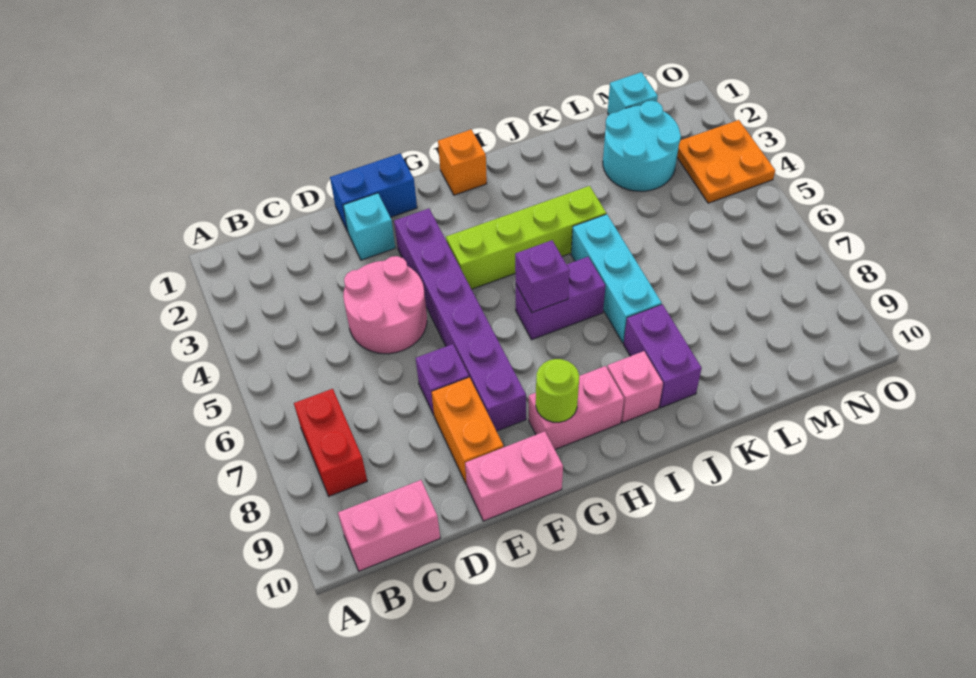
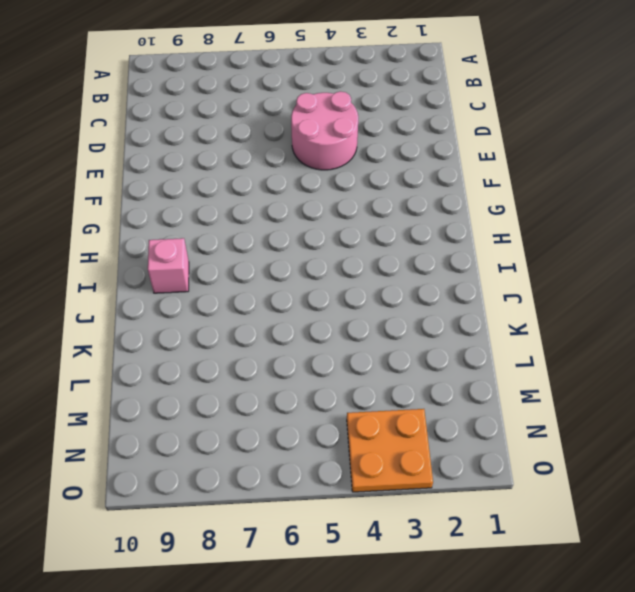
none -> red 1x2 brick [294,389,367,496]
none -> pink 1x2 brick [338,480,440,571]
none -> blue 1x2 brick [330,153,417,232]

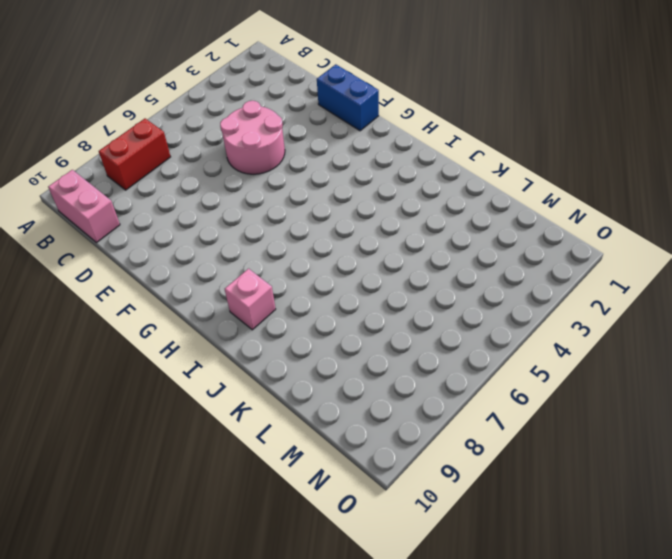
none -> cyan 1x1 brick [343,193,395,260]
none -> purple 1x1 brick [416,344,469,415]
none -> orange 1x2 brick [432,377,504,485]

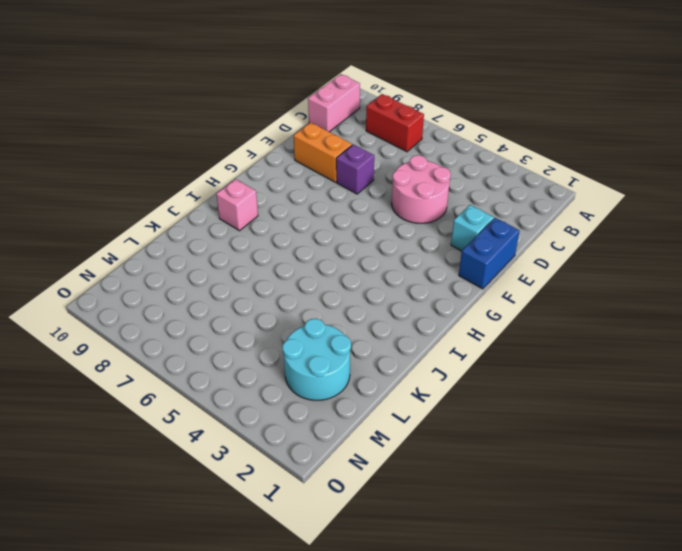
none -> pink 1x2 brick [465,431,563,521]
none -> purple 1x6 brick [394,209,526,431]
none -> lime 1x4 brick [446,186,606,289]

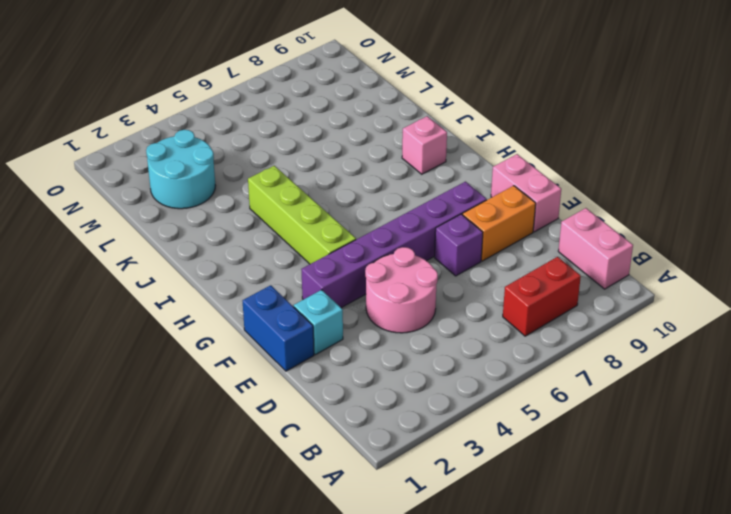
none -> pink 1x2 brick [529,366,624,449]
none -> orange 1x1 brick [438,130,487,195]
none -> purple 1x2 brick [516,257,605,340]

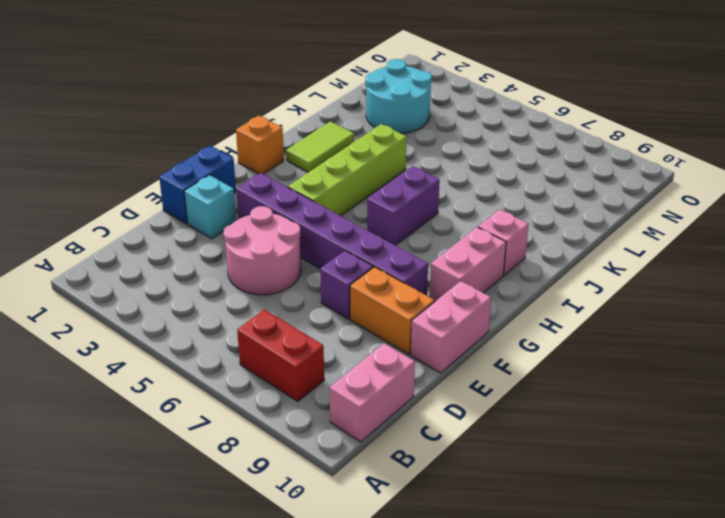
lime 1x2 tile [286,121,354,172] -> none
none -> cyan 1x3 brick [571,214,662,343]
none -> purple 1x2 brick [624,304,702,408]
none -> cyan 1x1 brick [608,72,658,115]

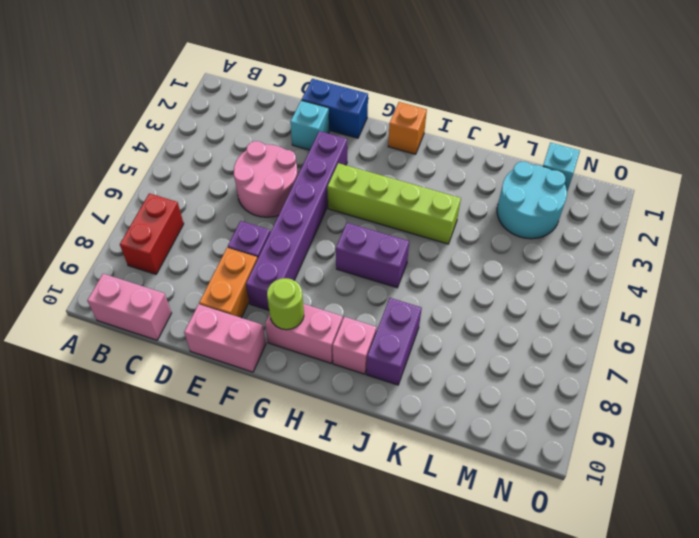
none -> cyan 1x3 brick [571,214,662,343]
none -> orange 2x2 plate [677,120,775,203]
none -> purple 1x1 brick [515,240,570,312]

